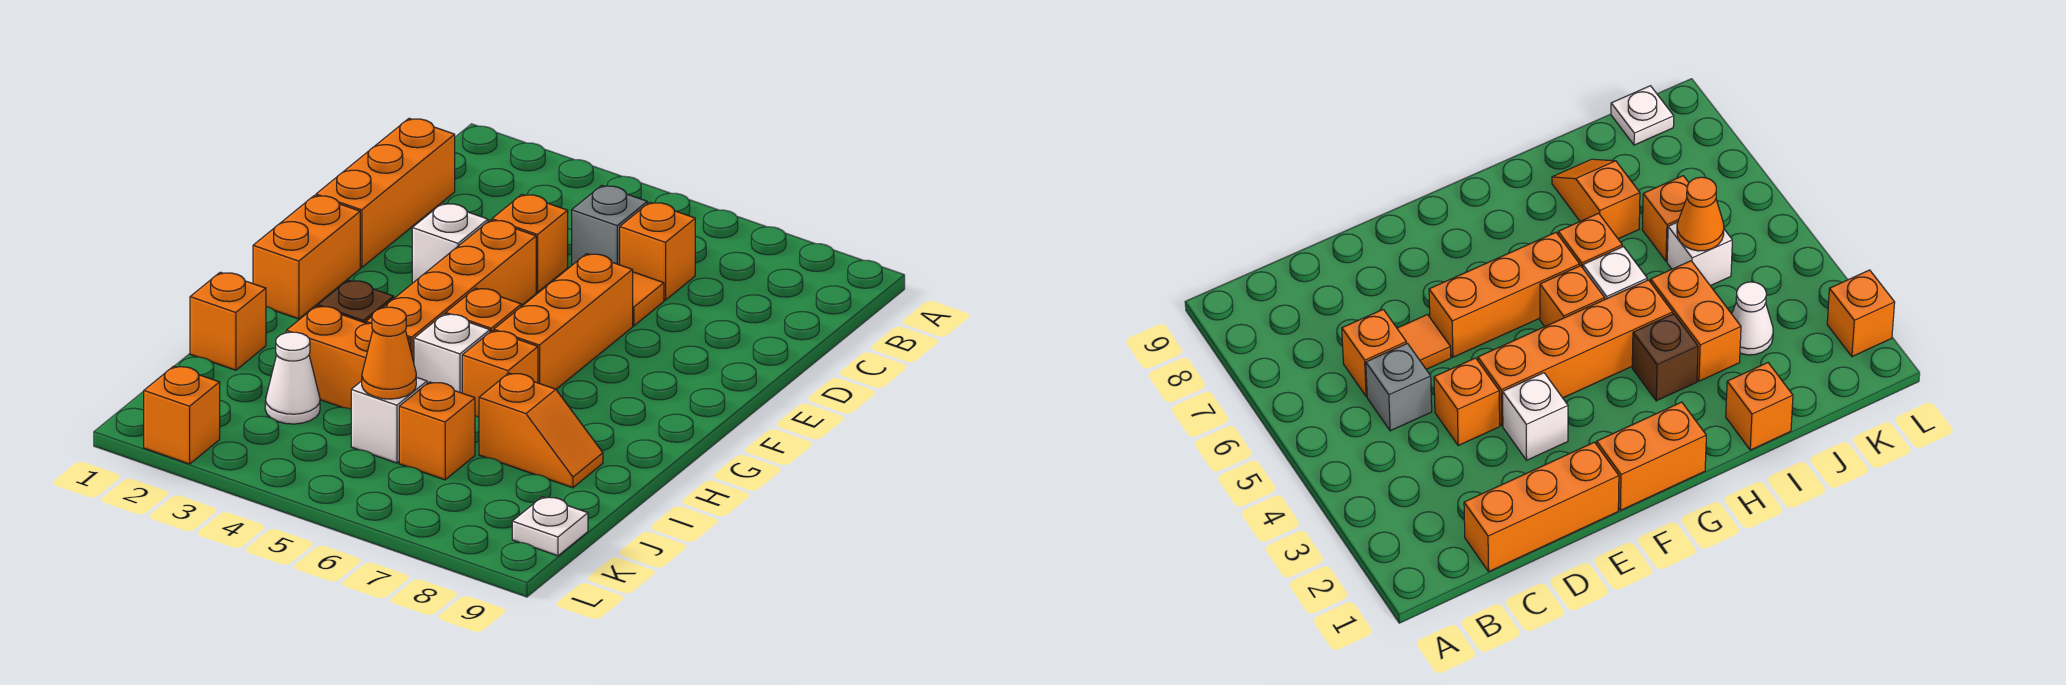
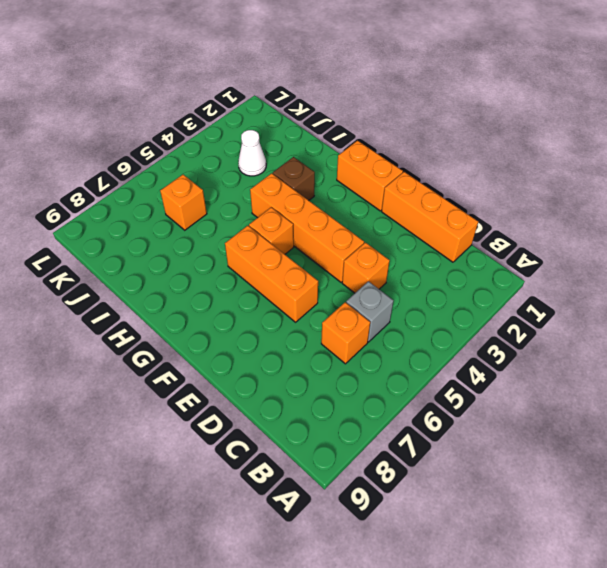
none -> orange 1x1 tile [633,272,664,326]
none -> white 1x1 brick [412,203,488,283]
none -> white 1x1 brick [414,314,490,393]

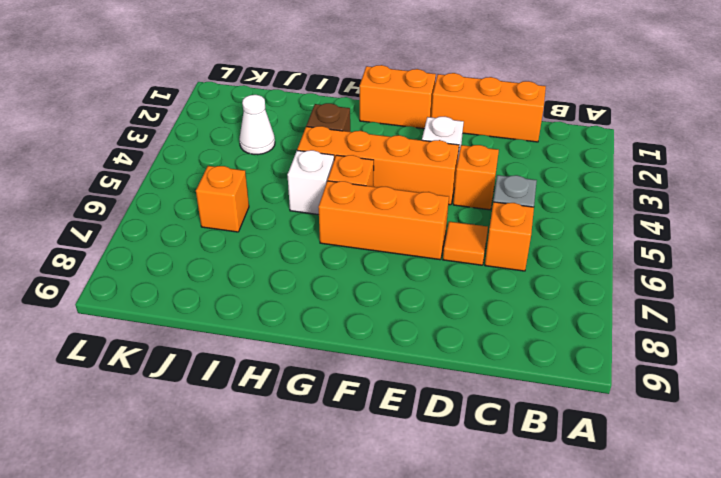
none -> orange 1x1 brick [462,331,538,417]
none -> orange 1x1 brick [190,272,266,370]
none -> orange 1x2 brick [286,306,410,409]

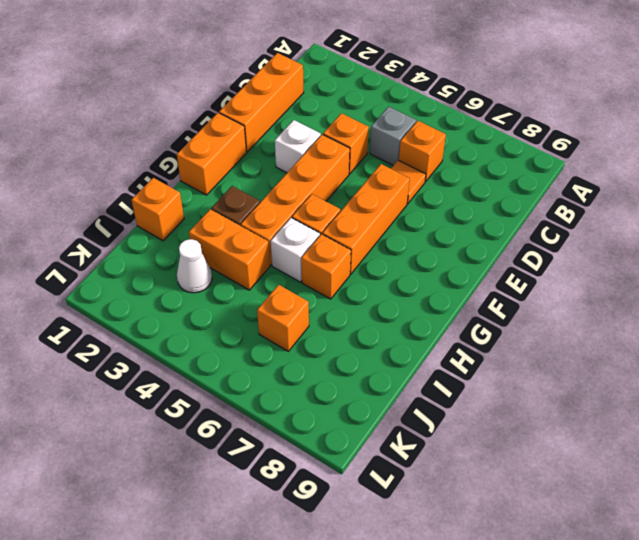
none -> orange 1x2 slope [479,373,603,488]
none -> white 1x1 brick [351,377,427,463]
none -> white 1x1 plate [512,497,588,556]

